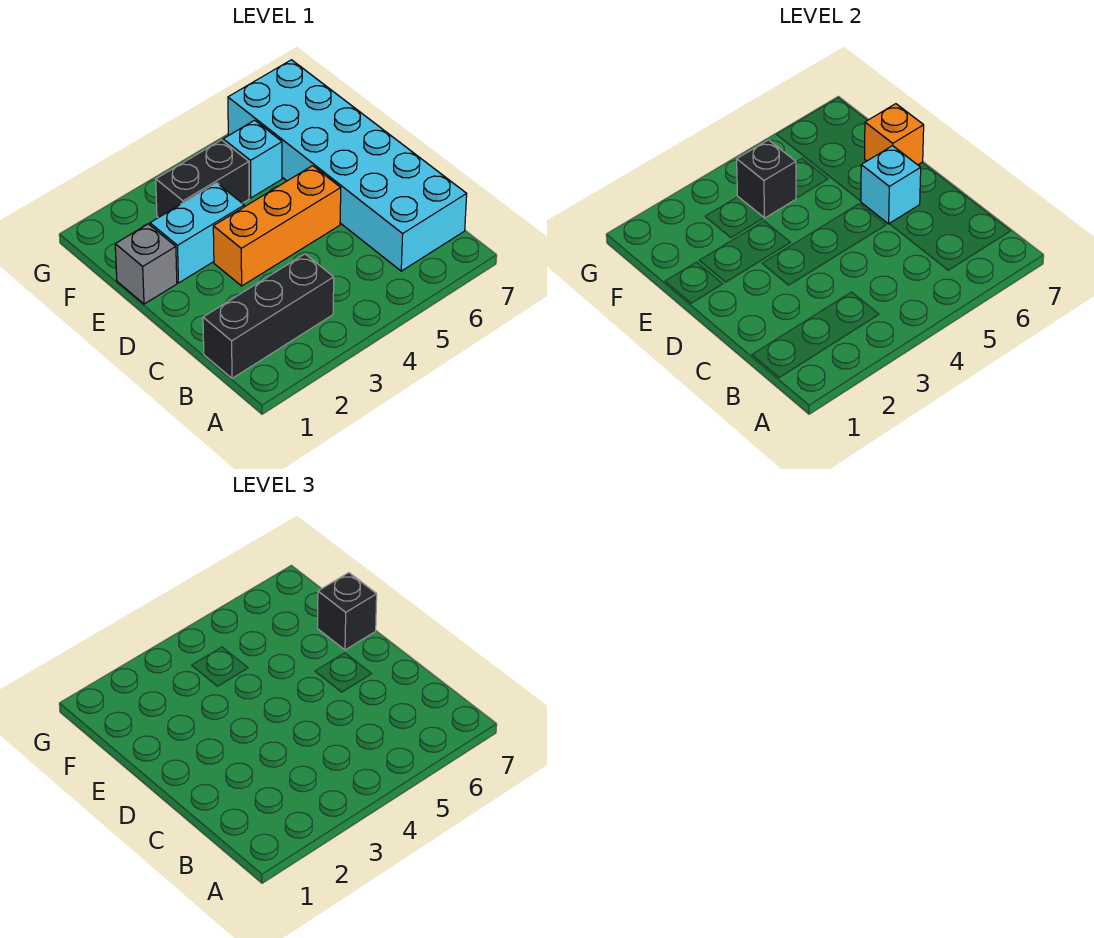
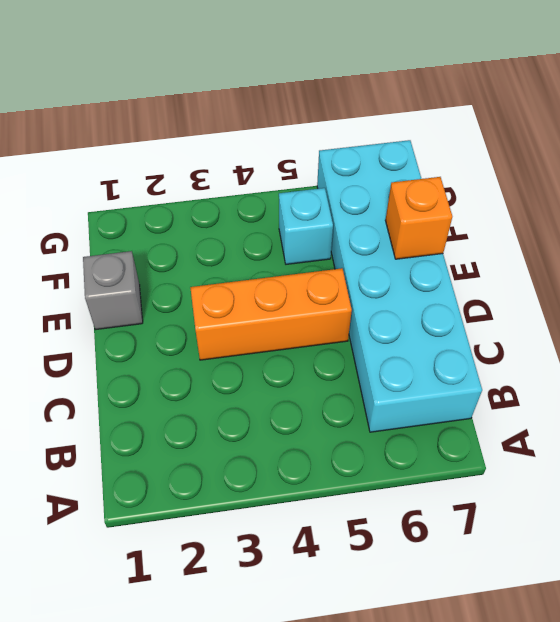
none -> black 1x3 brick [203,254,334,378]
none -> cyan 1x2 brick [150,183,244,283]

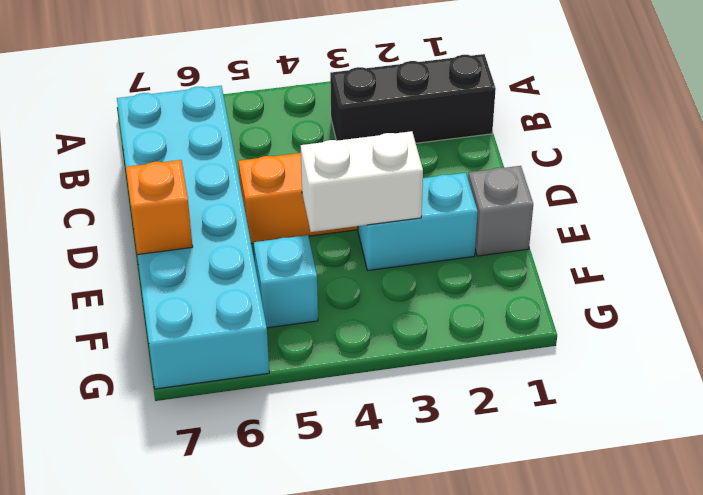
white 1x2 brick [301,131,423,232] -> none
none -> black 1x2 brick [156,140,249,218]
none -> cyan 1x1 brick [861,146,921,224]

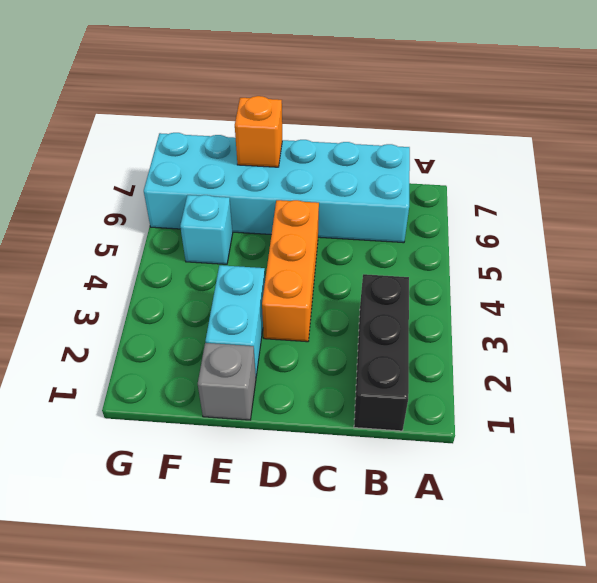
none -> black 1x2 brick [156,140,249,218]
none -> cyan 1x1 brick [861,146,921,224]

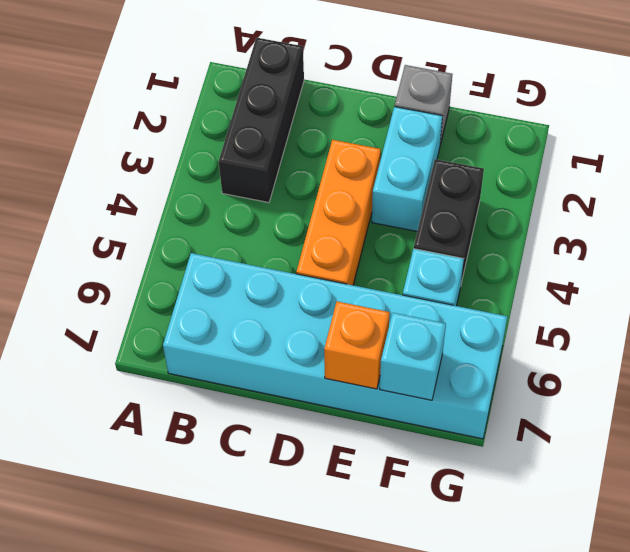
cyan 1x1 brick [380,313,446,400] -> cyan 1x1 brick moved to [861,146,921,224]
none -> black 1x1 brick [737,140,796,218]
none -> black 1x1 brick [318,573,377,650]

